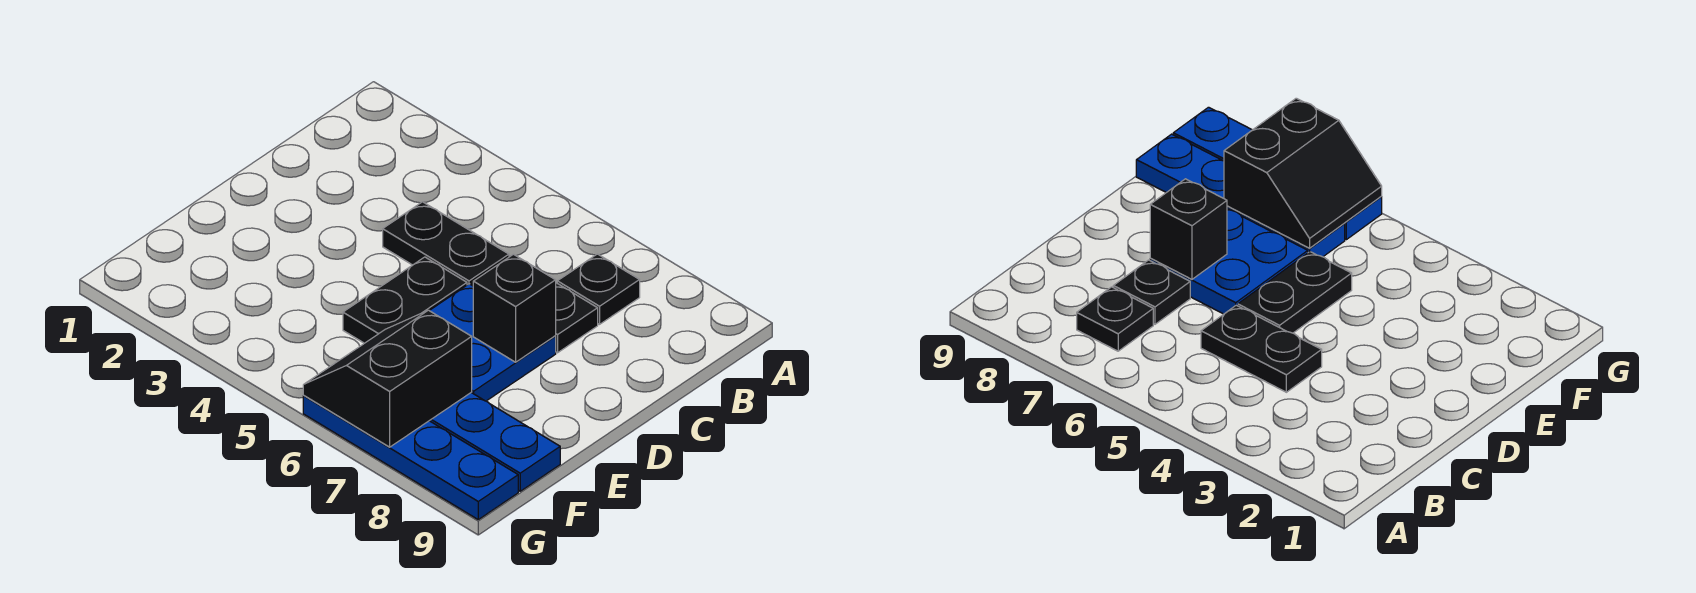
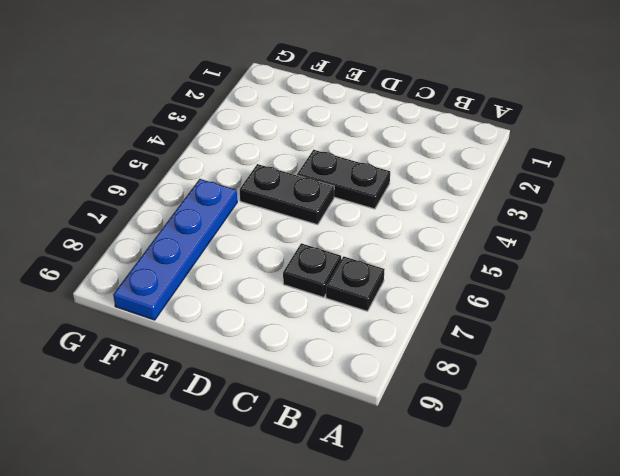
black 1x2 plate [297,150,390,209] -> black 1x2 plate turned to [383,202,509,286]
none -> blue 2x2 plate [429,284,556,401]
none -> blue 1x4 plate [303,395,518,519]

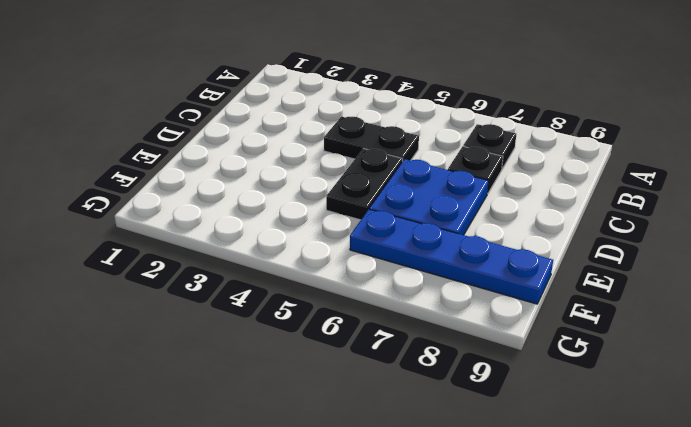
none -> blue 1x4 plate [303,395,518,519]
none -> black 1x1 brick [473,254,556,362]

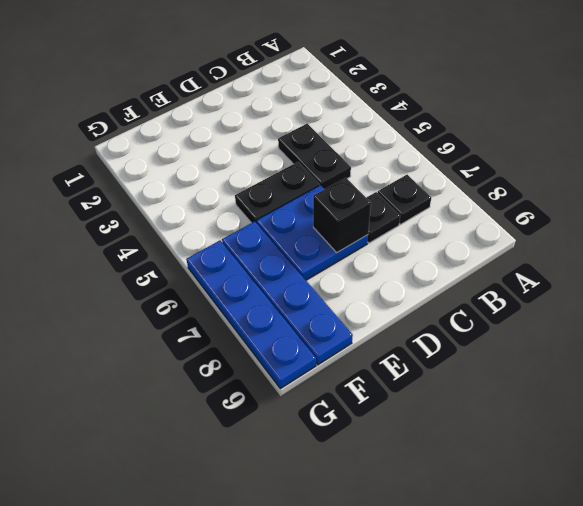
none -> black 2x2 slope [303,310,472,447]

